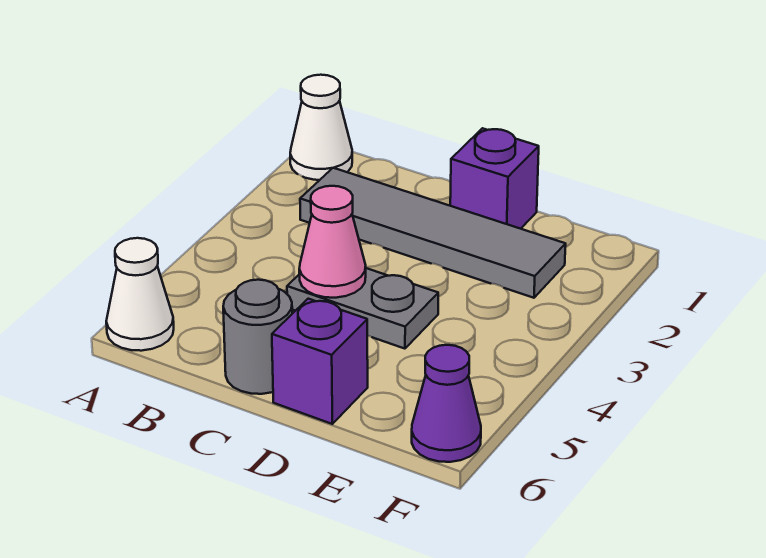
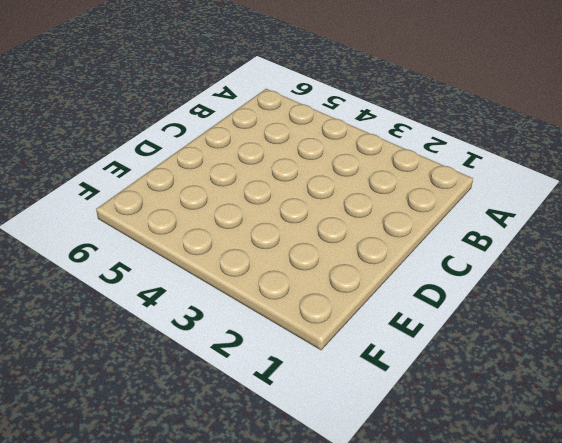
none -> white 1x1 cone [290,75,352,180]
none -> white 1x1 cone [106,238,174,351]

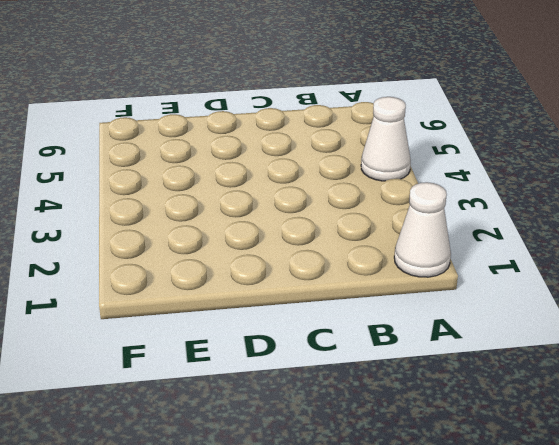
white 1x1 cone [361,97,411,181] -> white 1x1 cone moved to [106,238,174,351]
none -> grey 1x4 tile [300,168,566,298]
none -> grey 1x2 plate [287,268,438,349]

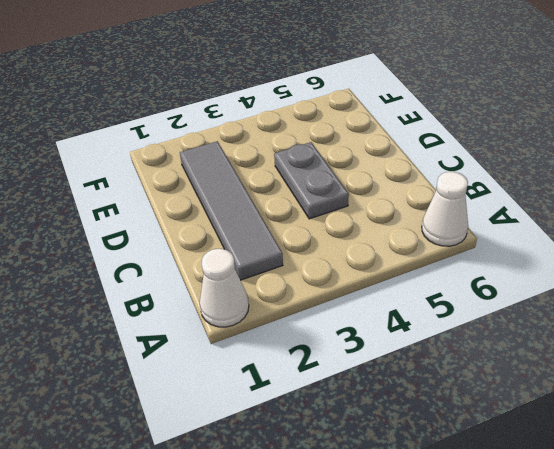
none -> grey 1x1 round brick [223,280,292,394]
none -> purple 1x1 brick [450,128,539,229]

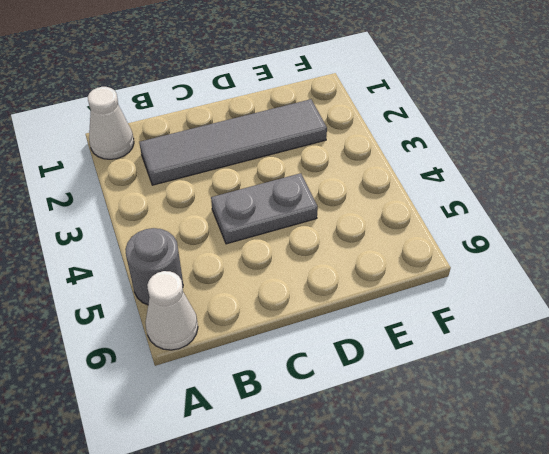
grey 1x1 round brick [125,228,183,305] -> grey 1x1 round brick moved to [223,280,292,394]
none -> purple 1x1 brick [450,128,539,229]
none -> purple 1x1 brick [272,299,368,424]

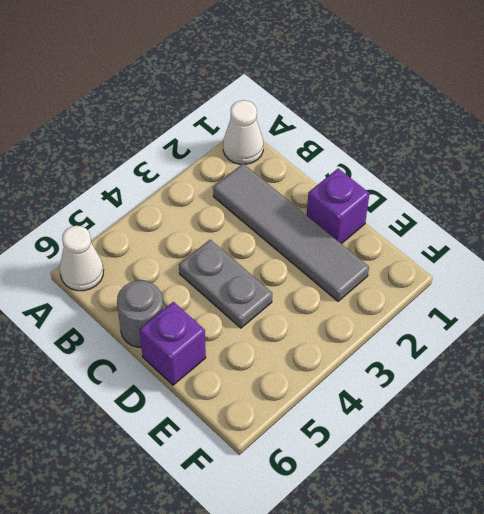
none -> purple 1x1 cone [412,345,481,462]
none -> pink 1x1 cone [299,186,366,298]

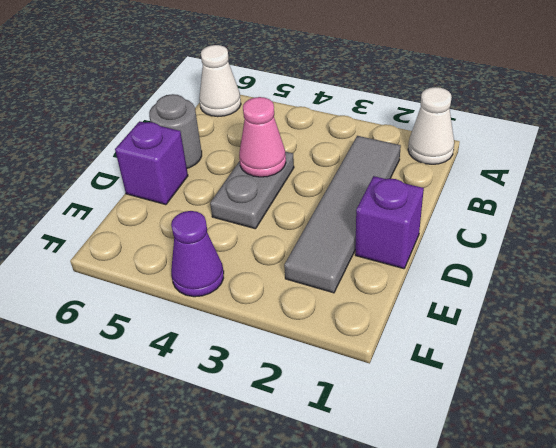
purple 1x1 cone [171,211,224,297] -> purple 1x1 cone moved to [412,345,481,462]

